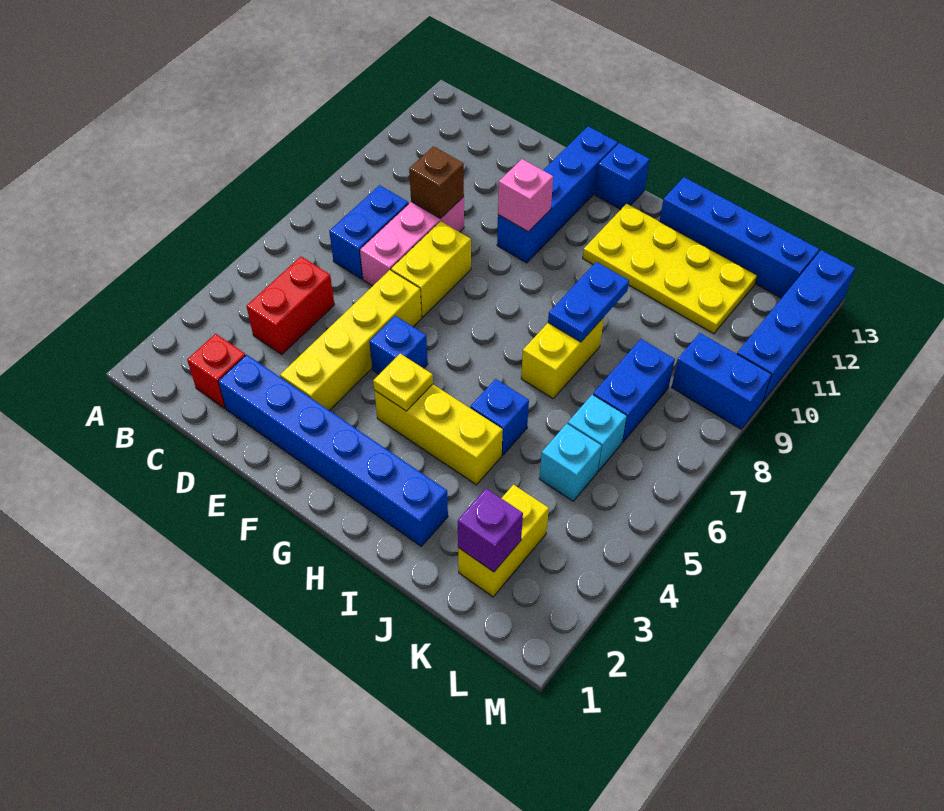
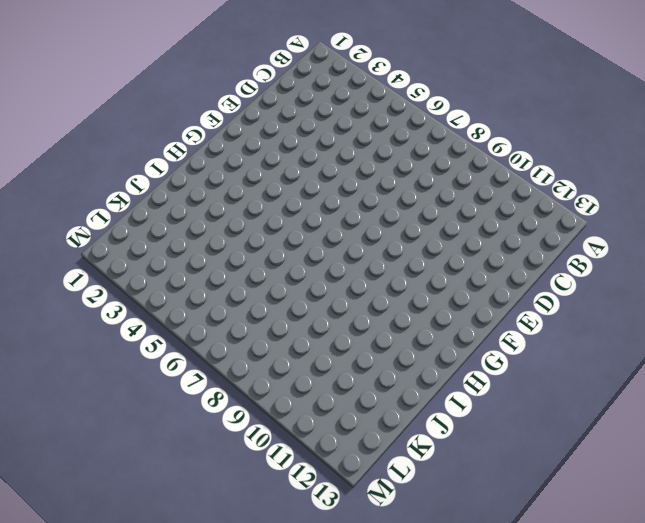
none -> red 1x1 brick [187,334,246,408]
none -> red 1x2 brick [246,257,334,354]
none -> blue 1x2 brick [329,185,409,279]

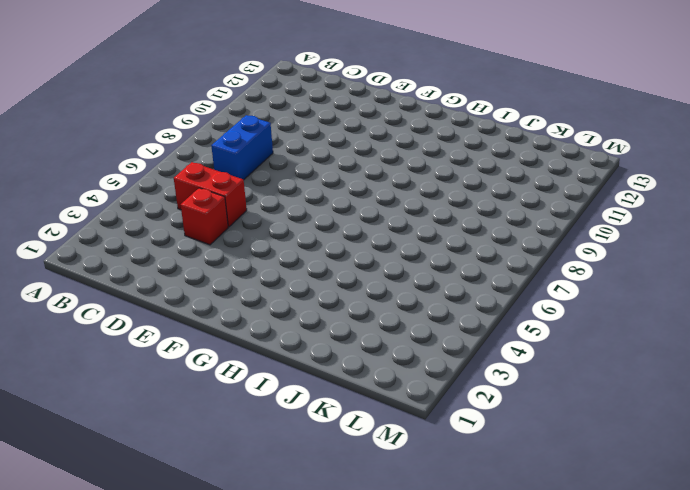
red 1x2 brick [174,162,247,227] -> red 1x2 brick turned to [246,257,334,354]
red 1x1 brick [181,188,228,245] -> red 1x1 brick moved to [187,334,246,408]
none -> blue 1x6 brick [218,355,448,546]
none -> pink 1x3 brick [360,197,464,286]
none -> yellow 1x4 brick [280,270,422,411]

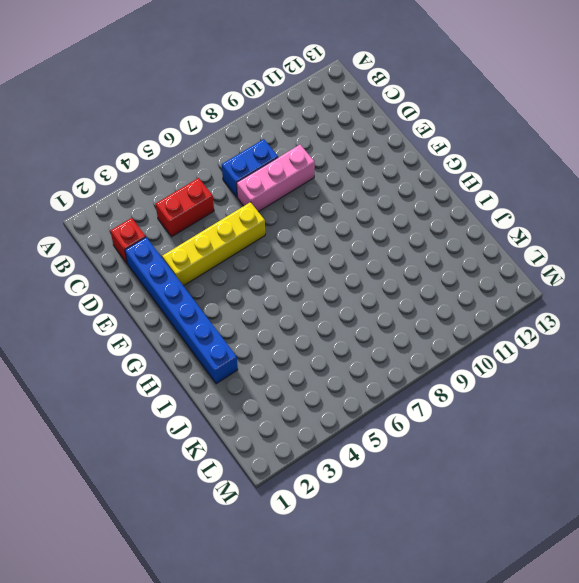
none -> yellow 1x2 brick [391,221,471,317]
none -> blue 1x1 brick [369,316,428,374]
none -> blue 1x4 brick [497,126,618,263]

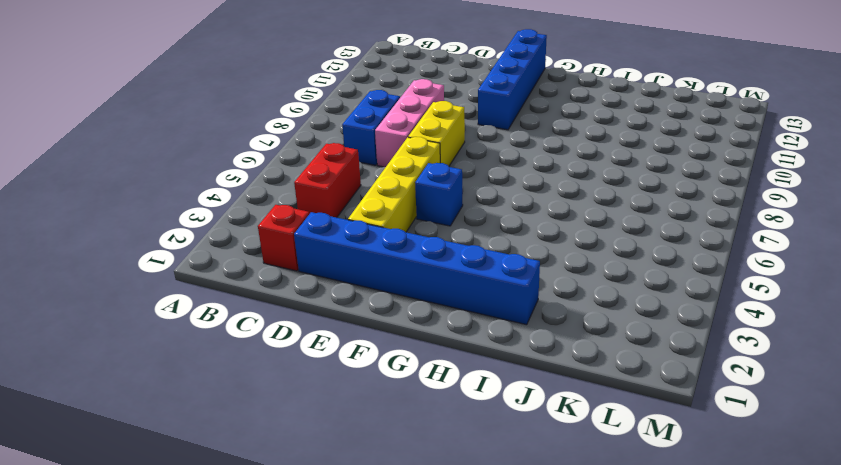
none -> yellow 1x3 brick [374,384,503,485]
none -> blue 1x1 brick [595,143,650,209]
none -> yellow 2x4 plate [583,204,757,334]

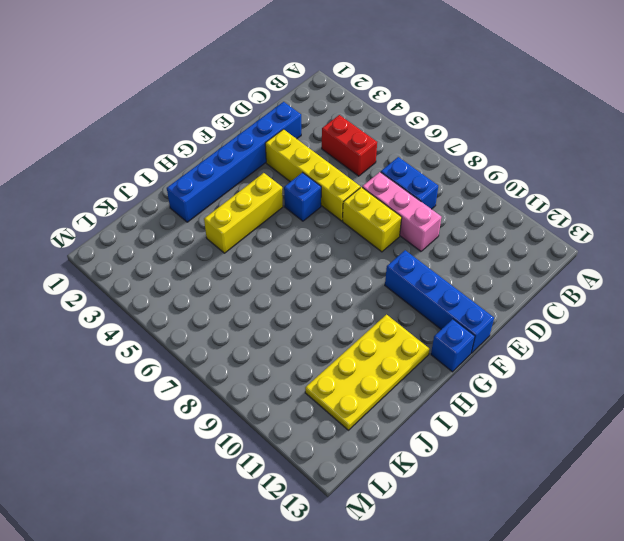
none -> red 1x1 brick [187,334,246,408]
none -> blue 1x1 brick [470,379,529,455]
none -> yellow 1x2 brick [521,317,604,398]

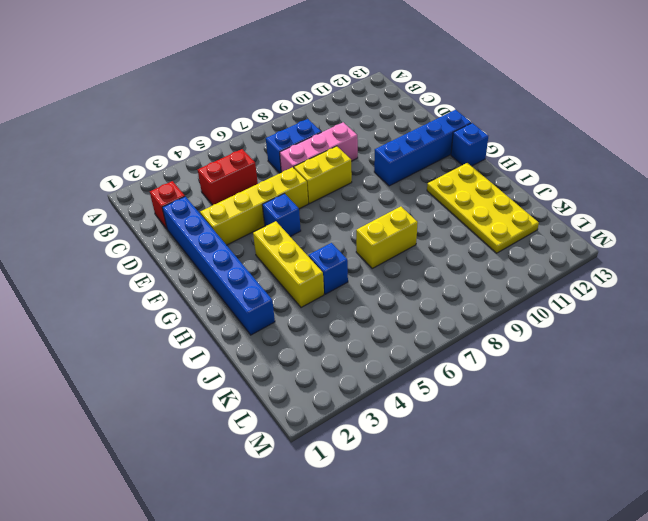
none -> blue 1x4 brick [660,177,819,298]
none -> yellow 1x2 brick [458,485,549,597]
none -> cyan 1x1 brick [539,424,601,501]

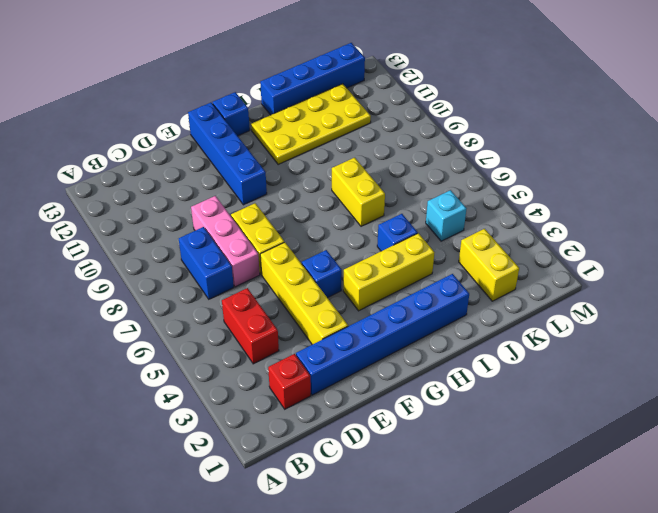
none -> cyan 1x1 brick [568,395,627,471]
none -> blue 1x2 brick [593,339,675,442]
none -> blue 1x2 brick [671,333,772,429]

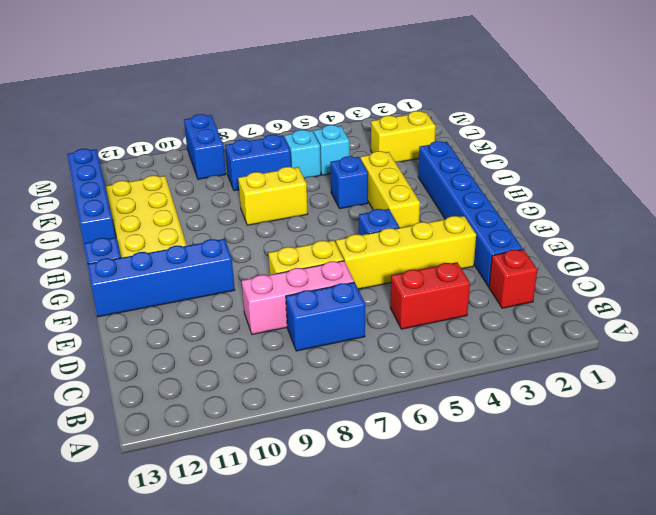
none -> blue 1x4 brick [737,250,855,401]
none -> brown 1x1 brick [409,146,464,219]
none -> pink 1x1 brick [498,159,553,232]

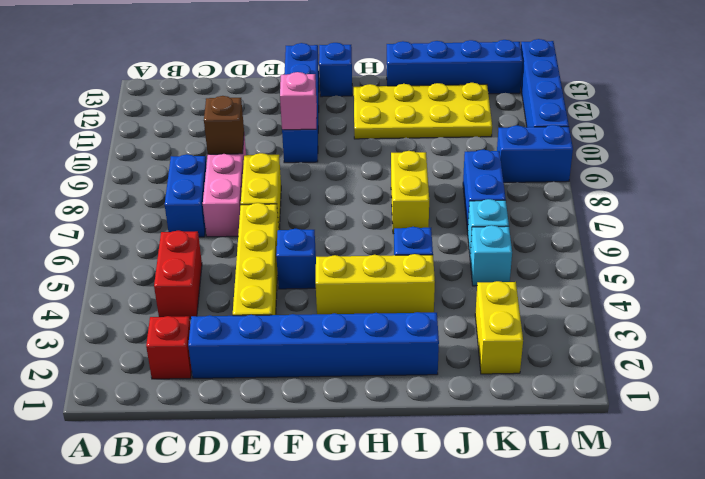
none -> yellow 1x1 plate [373,354,433,411]
none -> blue 1x2 plate [548,262,629,342]
none -> purple 1x1 brick [458,488,523,572]

